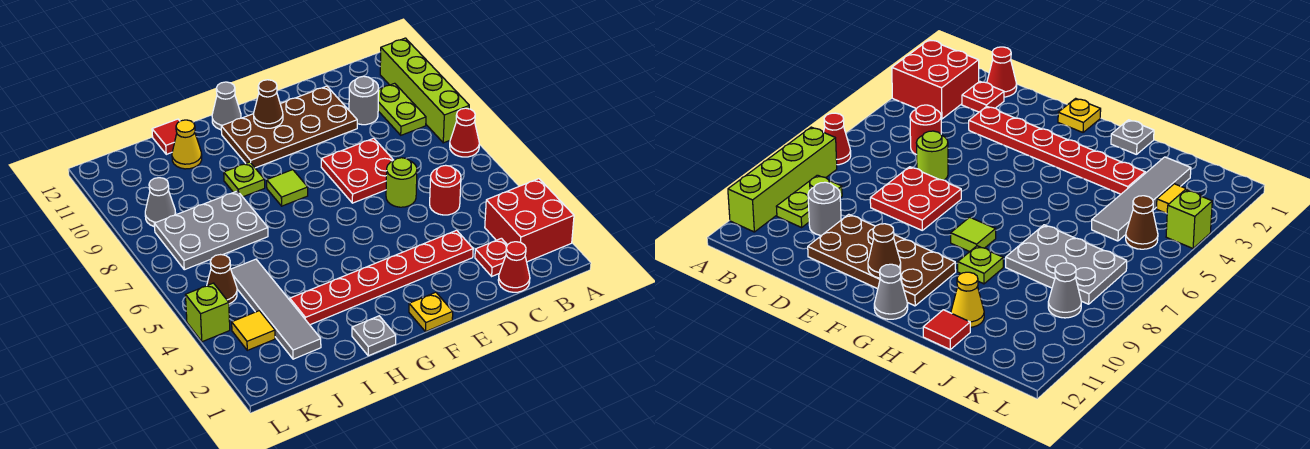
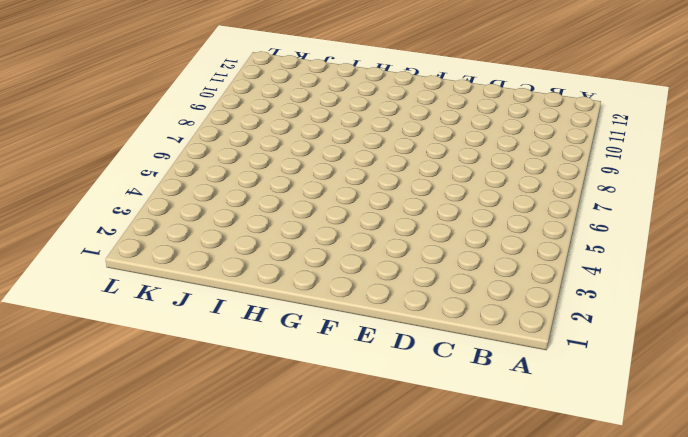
none -> red 2x2 brick [485,179,574,262]
none -> red 1x1 cone [450,108,479,157]
none -> lime 1x4 brick [380,38,469,143]

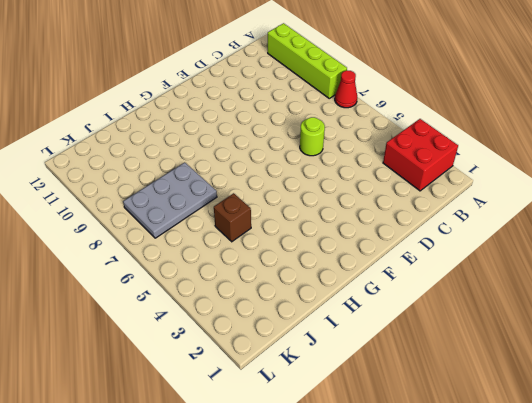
brown 1x1 brick [214,193,251,242] -> none
none -> lime 1x2 plate [378,83,426,135]
none -> red 1x1 cone [498,242,530,292]
none -> red 1x1 plate [475,238,507,276]

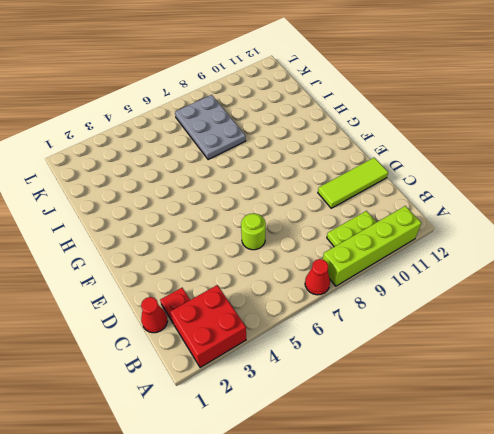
lime 1x3 tile [318,158,388,208] -> brown 2x4 plate [221,86,357,168]
none -> red 1x1 round brick [430,165,461,215]
none -> grey 1x1 round brick [349,76,379,125]
none -> red 1x6 plate [290,230,473,325]

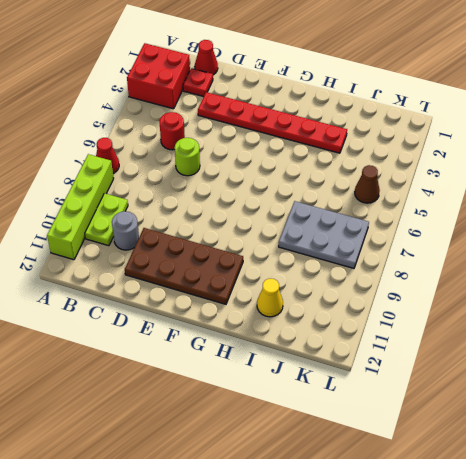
none -> red 2x2 plate [321,138,394,203]
none -> yellow 1x1 plate [409,292,453,332]
none -> lime 1x1 tile [267,170,308,206]

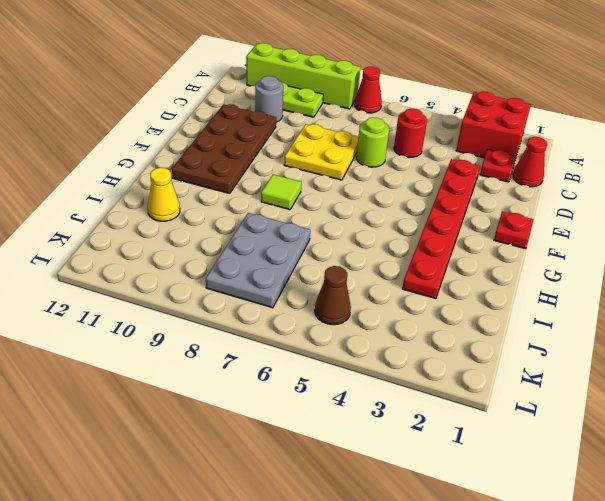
yellow 2x2 plate [284,124,359,180] -> red 2x2 plate [321,138,394,203]
red 1x1 plate [494,211,534,249] -> yellow 1x1 plate [409,292,453,332]
none -> grey 1x1 cone [212,82,241,130]
none -> grey 1x1 plate [352,316,396,356]
none -> lime 1x1 plate [224,162,265,197]

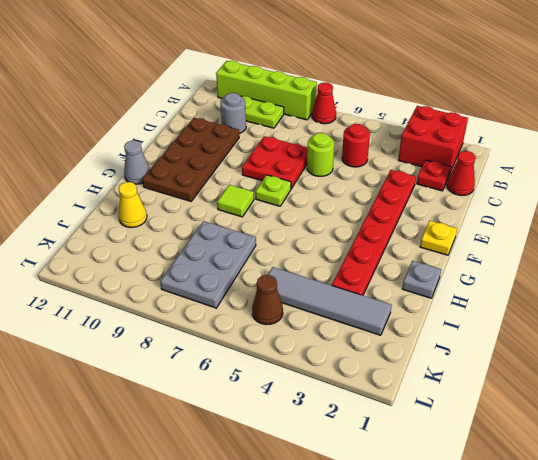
lime 1x1 plate [255,175,291,206] -> lime 1x1 plate moved to [224,162,265,197]
none -> red 1x1 tile [152,119,180,154]
none -> yellow 1x1 tile [232,311,275,350]
none -> grey 1x1 cone [145,178,176,227]

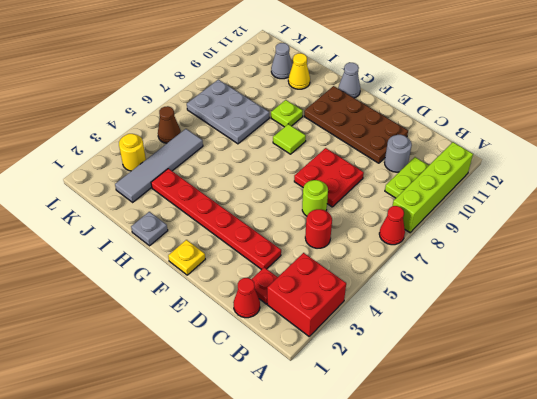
grey 1x1 cone [271,43,292,79] -> grey 1x1 cone moved to [145,178,176,227]
yellow 1x1 round brick [119,134,146,171] -> yellow 1x1 tile [232,311,275,350]
none -> red 1x1 tile [152,119,180,154]
none -> lime 1x1 brick [186,283,230,342]
none -> brown 1x1 cone [254,80,283,128]

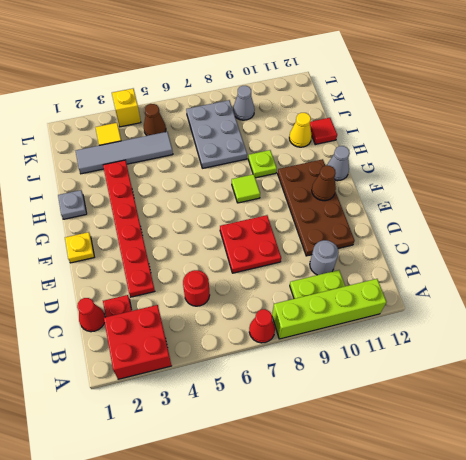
yellow 1x1 brick [112,89,141,127] -> lime 1x1 brick [186,283,230,342]
none -> lime 1x1 round brick [386,158,417,207]

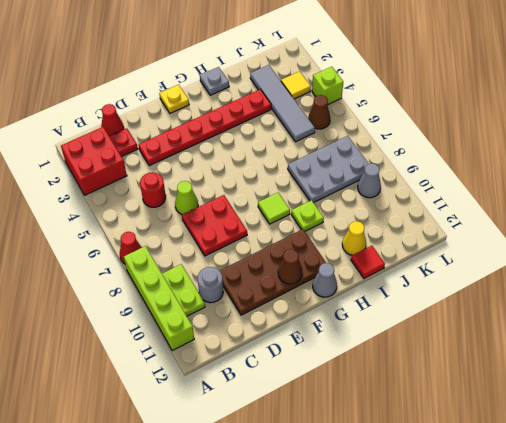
lime 1x1 cone [175,181,198,215] -> lime 1x1 round brick [386,158,417,207]

